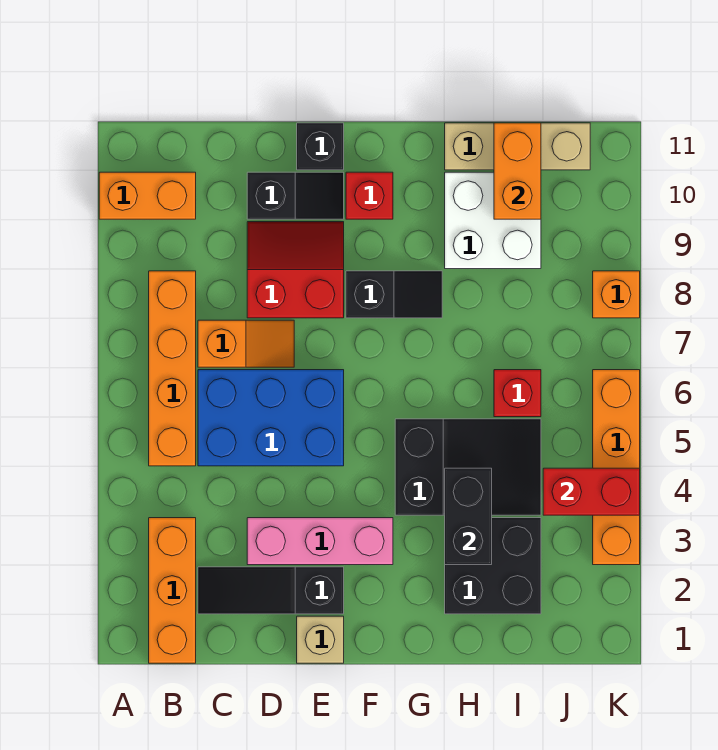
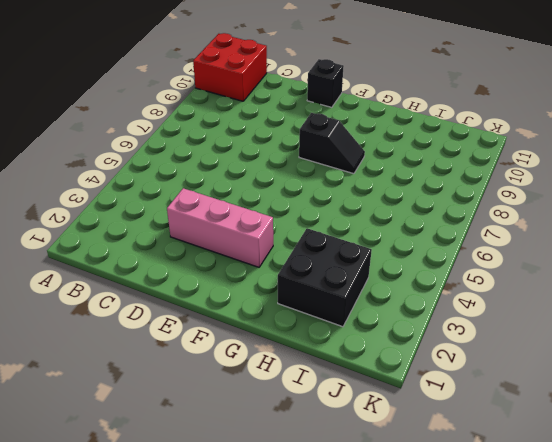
red 2x2 brick [193,33,267,101] -> orange 1x2 brick [99,172,196,219]
none -> orange 1x3 brick [149,518,196,663]
none -> orange 1x4 brick [149,271,196,466]
none -> black 1x3 slope [198,567,344,614]

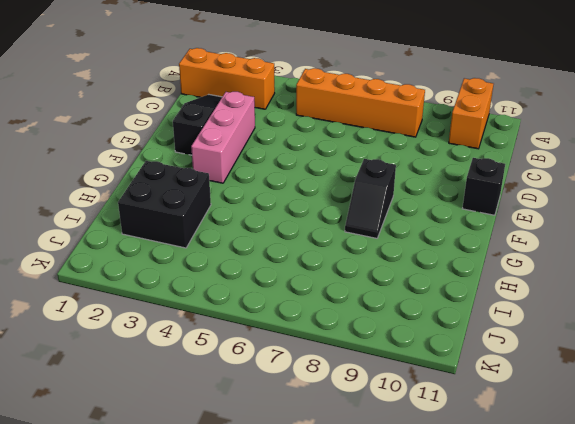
none -> blue 2x3 brick [198,370,344,466]
none -> orange 1x2 slope [198,320,294,367]
none -> red 2x2 slope [247,222,344,318]

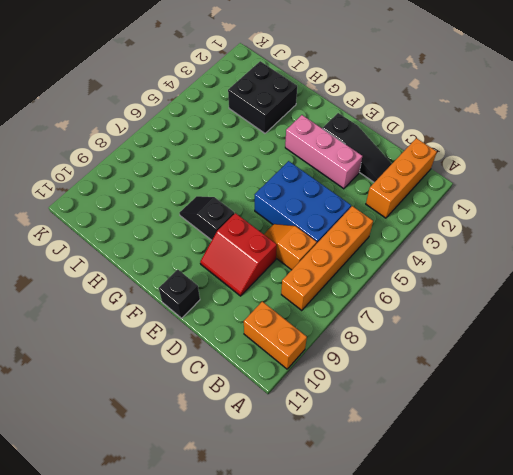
none -> black 1x2 slope [247,172,344,219]
none -> tan 1x1 brick [297,616,344,663]
none -> red 1x1 brick [346,172,393,219]

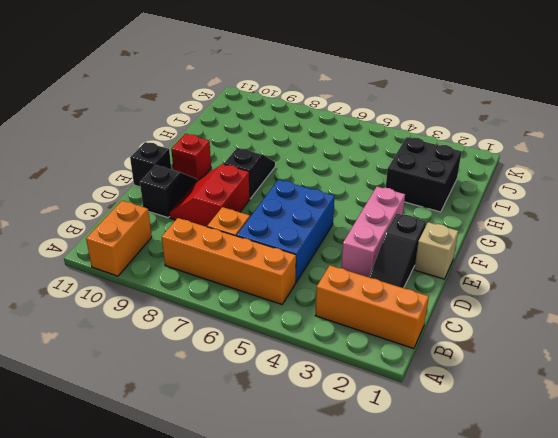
none -> black 2x3 slope [395,419,541,515]
none -> white 2x2 brick [445,172,541,269]
none -> tan 1x3 brick [445,123,590,170]

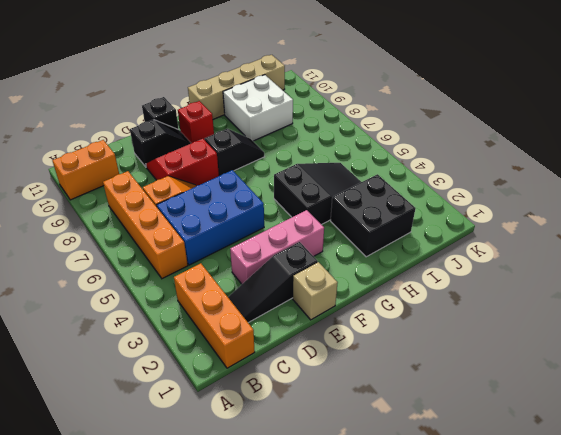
tan 1x4 brick [188,55,285,119] -> tan 1x3 brick [445,123,590,170]
none -> red 1x1 brick [494,370,541,417]
none -> orange 1x4 brick [593,370,640,565]
none -> orange 1x1 brick [593,271,640,318]

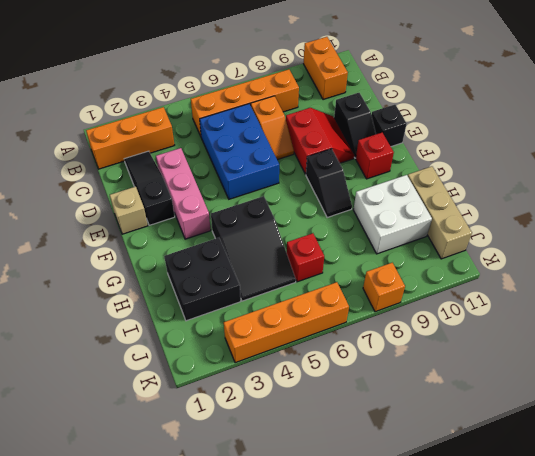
none -> black 1x2 brick [445,468,492,565]
none -> orange 1x2 brick [494,123,541,219]
none -> red 1x2 brick [543,468,640,515]

